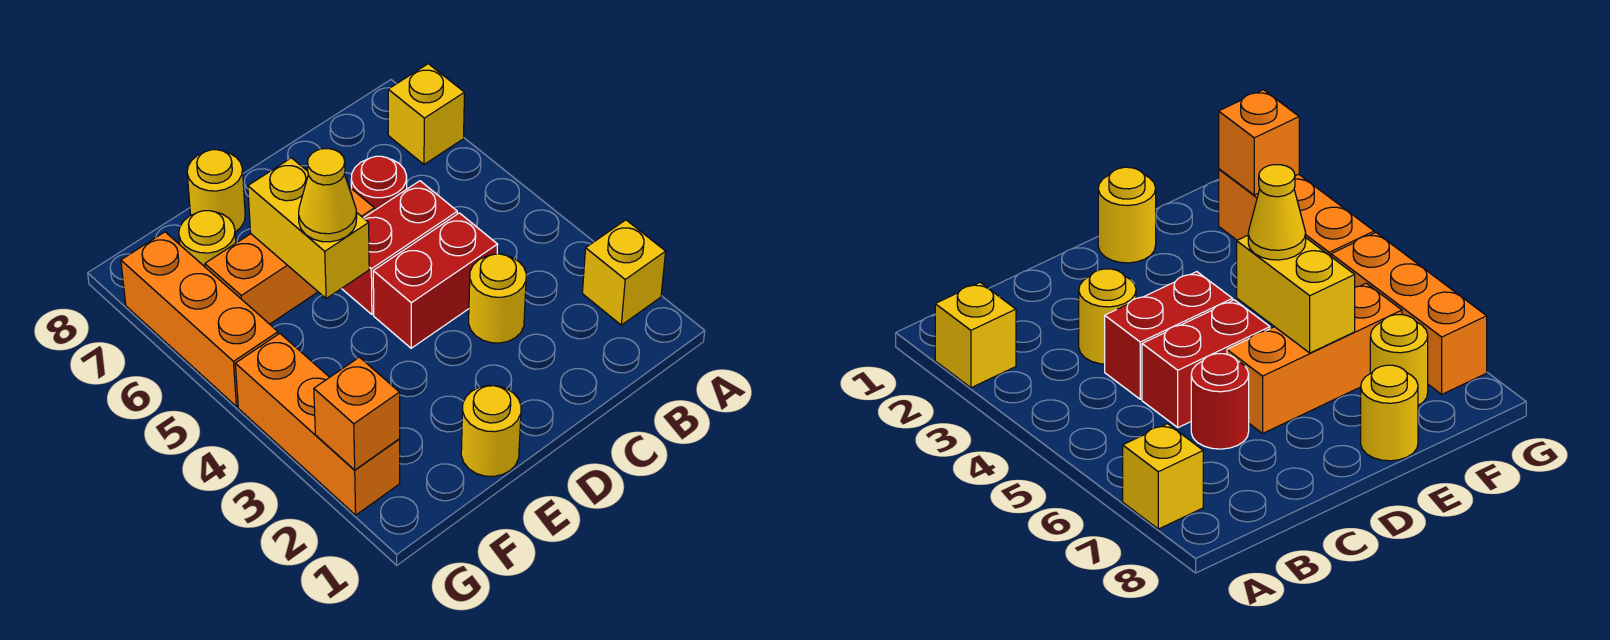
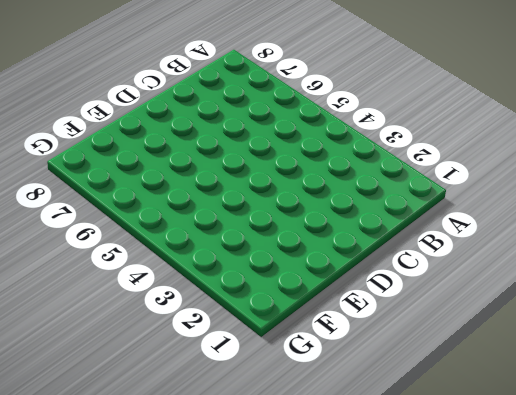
none -> yellow 1x1 brick [582,220,666,325]
none -> yellow 1x1 brick [388,64,465,164]
none -> yellow 1x1 round brick [469,254,526,343]

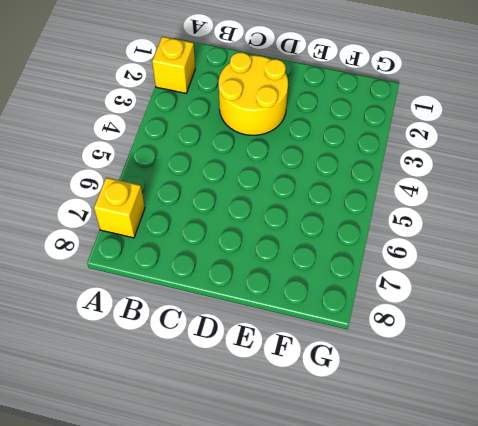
yellow 2x2 round brick [219,53,288,135] -> yellow 1x1 round brick [469,254,526,343]
none -> red 1x2 brick [373,213,498,348]
none -> red 1x2 brick [342,181,457,314]
none -> red 1x1 round brick [351,156,407,210]

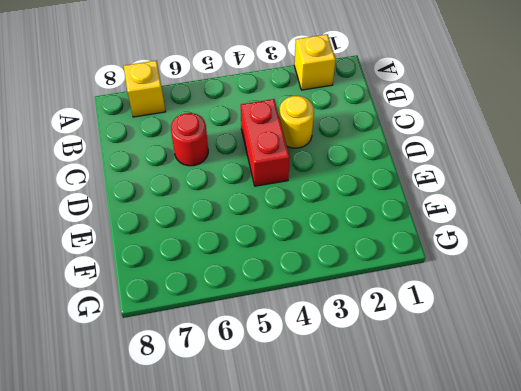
none -> red 1x2 brick [342,181,457,314]
none -> orange 1x3 brick [205,187,374,324]
none -> yellow 1x1 round brick [461,386,521,476]

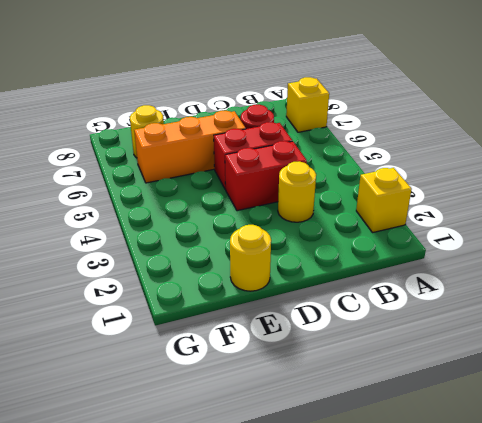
none -> yellow 1x1 round brick [187,150,245,232]
none -> orange 1x3 brick [235,334,400,515]
none -> orange 1x3 brick [121,232,278,407]

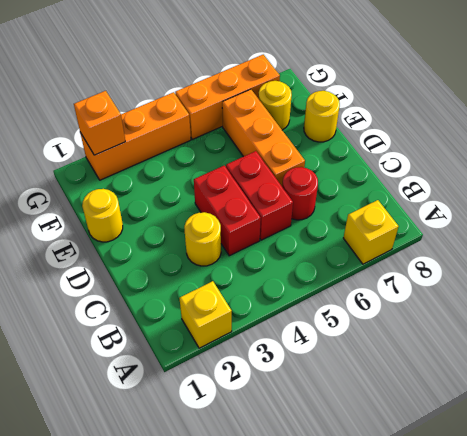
none -> yellow 1x2 brick [248,158,369,298]
none -> yellow 1x1 cone [299,149,357,242]

